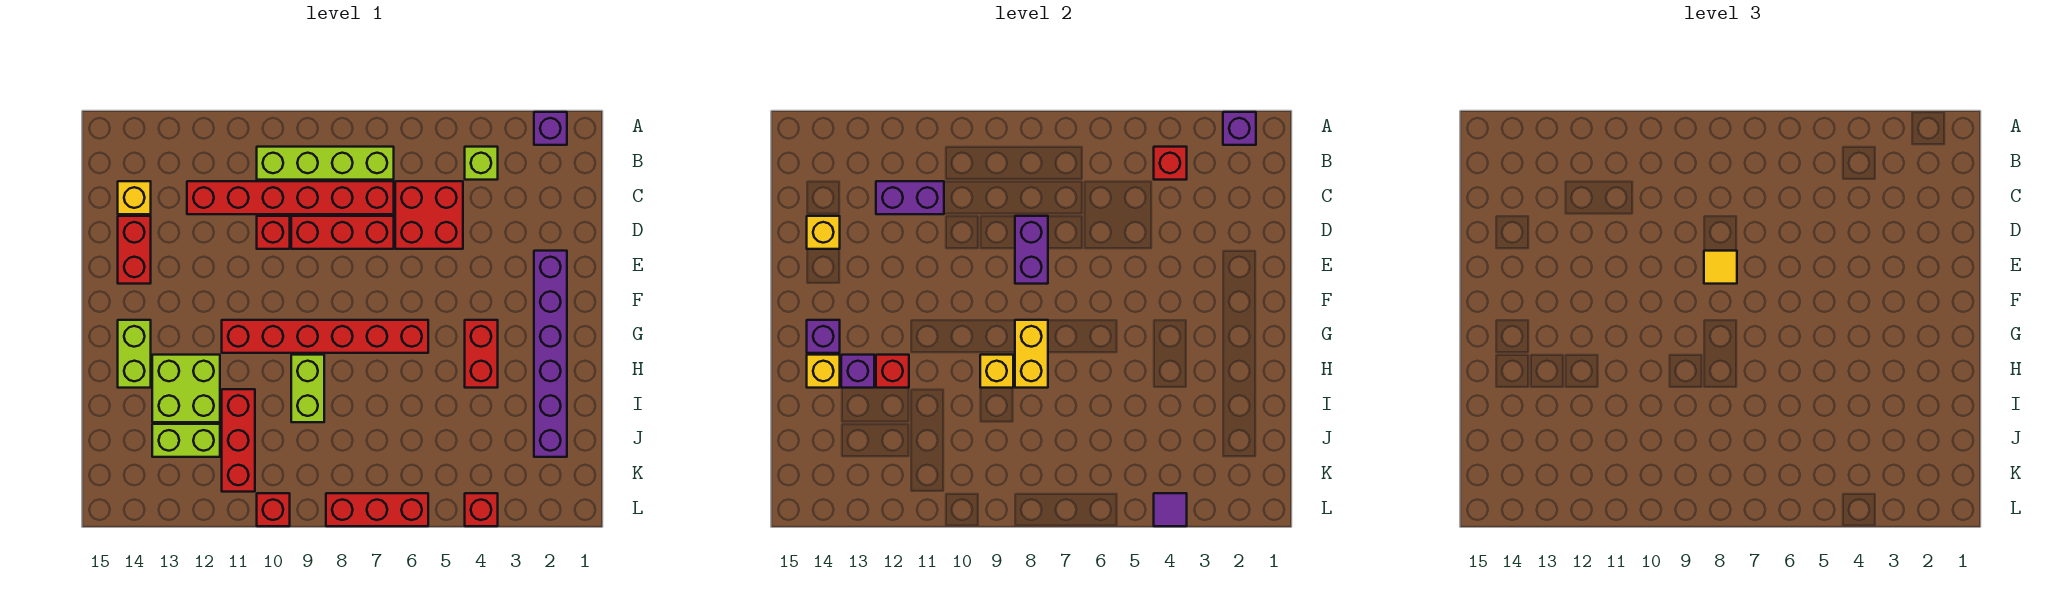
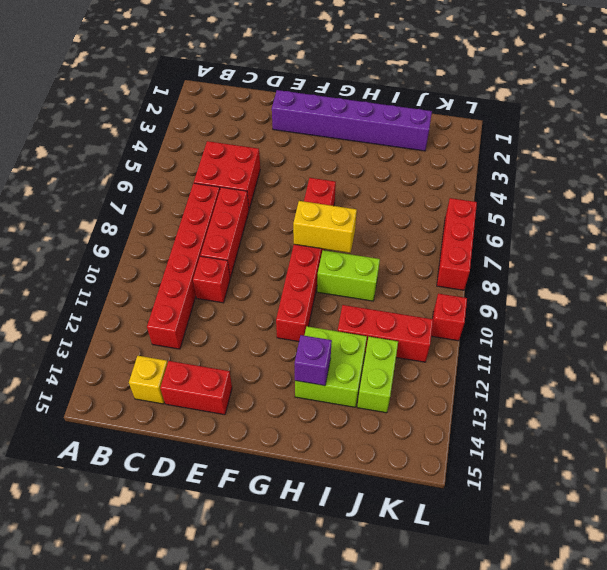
none -> purple 1x1 brick [534,112,567,145]
none -> lime 1x1 brick [465,147,498,180]
none -> lime 1x4 brick [257,147,394,180]
none -> red 1x2 brick [465,320,498,388]

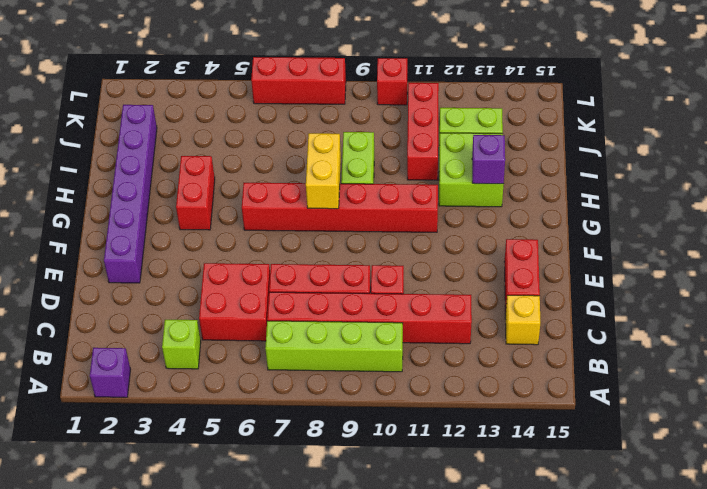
none -> lime 1x2 brick [118,320,151,388]
none -> red 1x1 brick [465,493,498,526]
none -> purple 1x1 brick [1223,112,1256,145]
none -> red 1x1 brick [1154,147,1187,180]

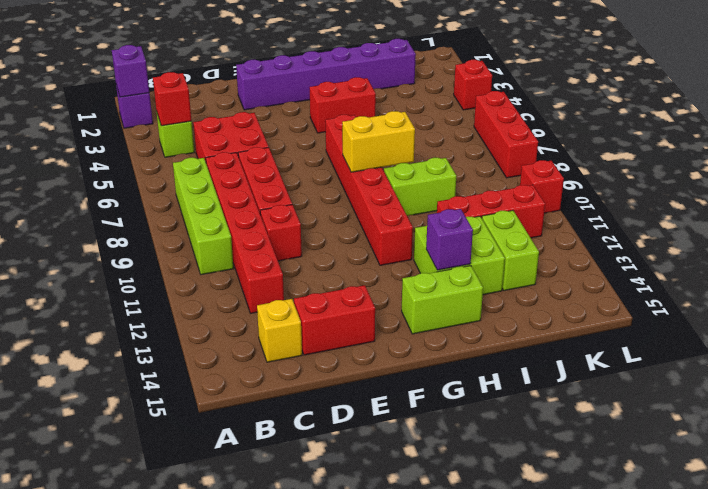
none -> purple 1x2 brick [876,181,944,214]
none -> purple 1x2 brick [1015,216,1048,284]
none -> yellow 1x1 brick [807,216,840,249]
none -> purple 1x1 brick [807,320,840,353]

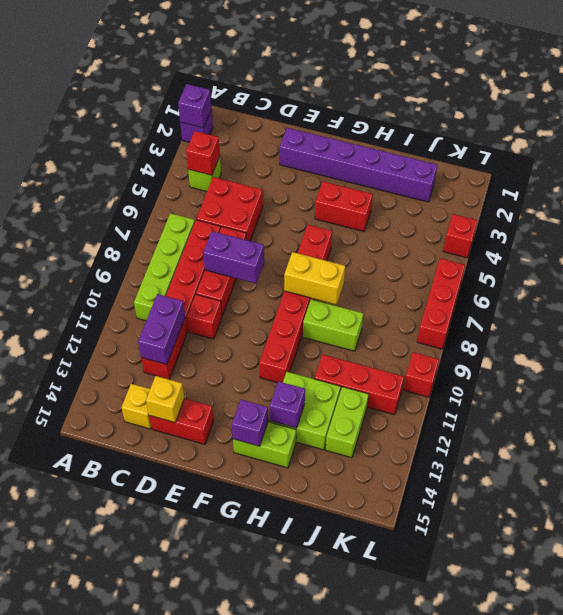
none -> yellow 1x1 brick [980,355,1013,388]
none -> red 1x1 brick [876,355,909,388]
none -> yellow 1x1 brick [807,355,840,388]
none -> purple 1x1 tile [1154,493,1187,526]

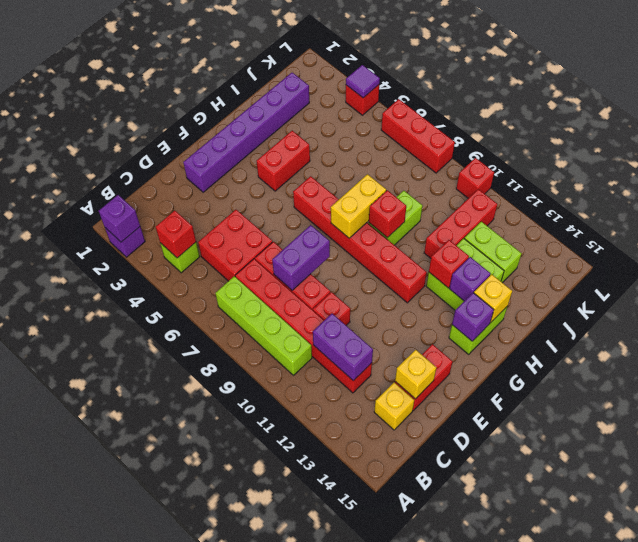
red 1x1 brick [369,190,406,238] -> yellow 1x1 brick [980,355,1013,388]
none -> yellow 1x1 tile [1704,251,1737,284]

